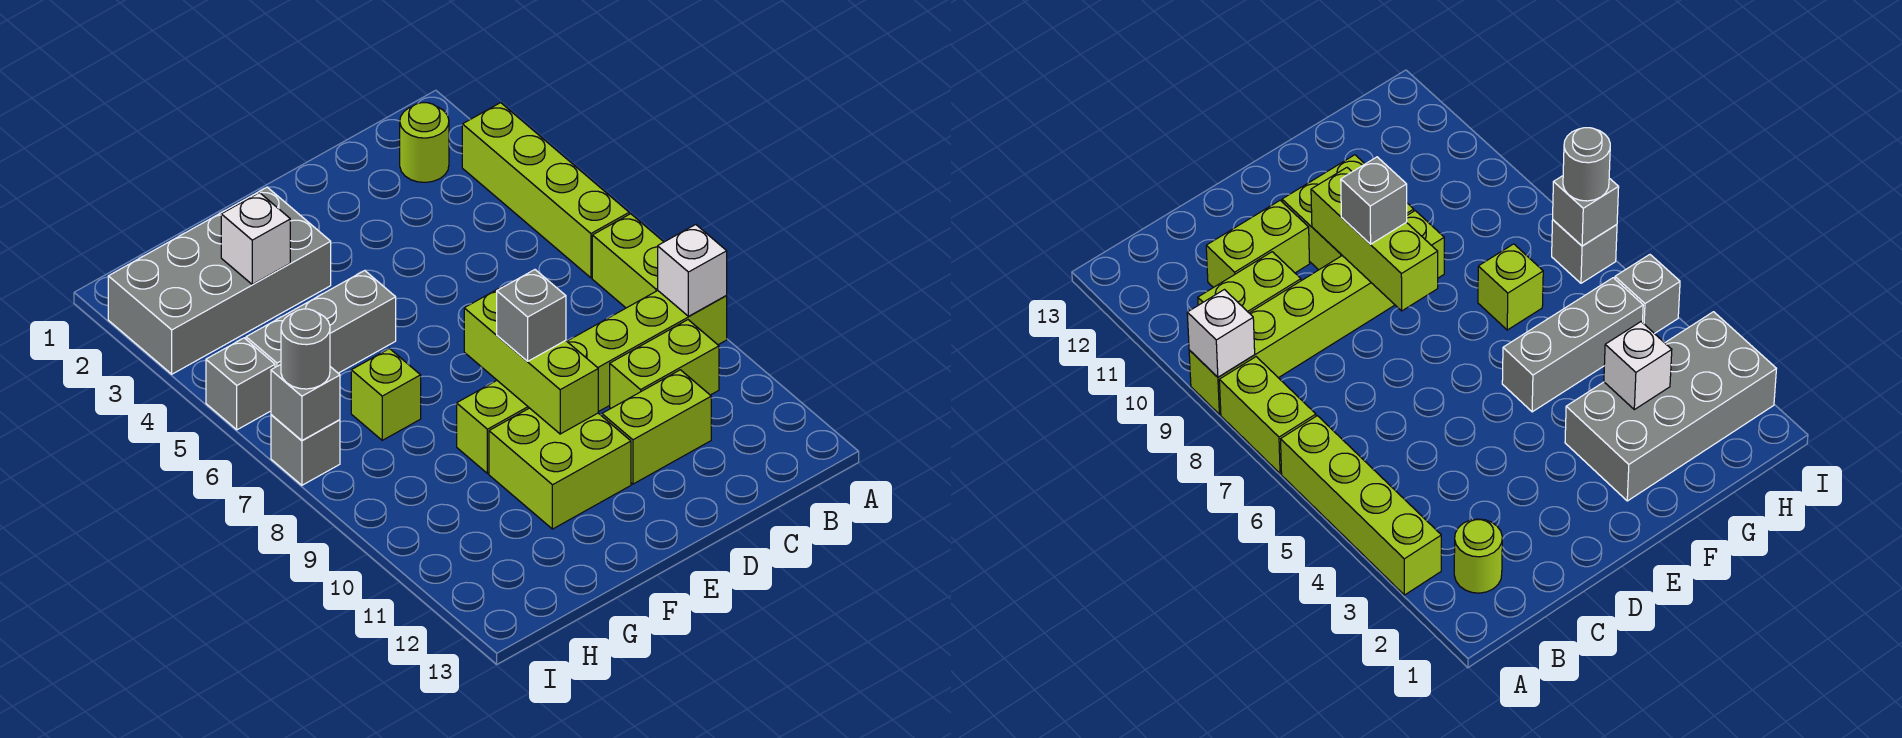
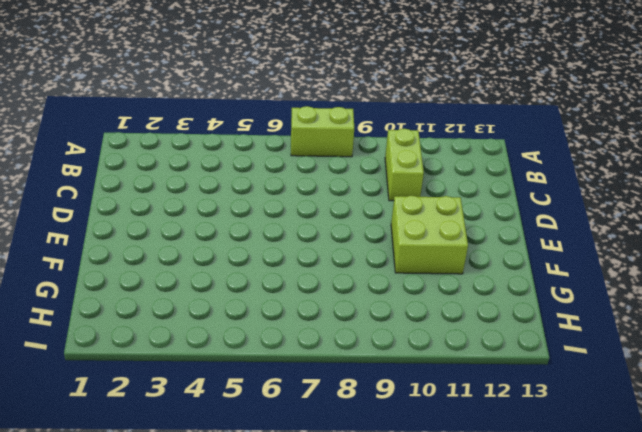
none -> lime 1x4 brick [462,103,629,278]
none -> lime 1x6 brick [457,291,727,474]
none -> lime 1x1 round brick [400,103,449,182]

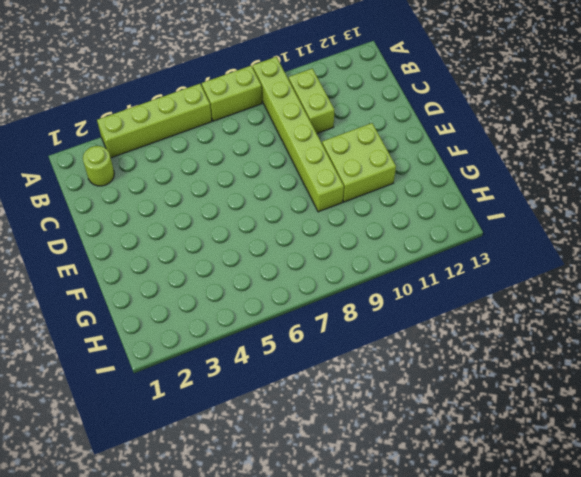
none -> lime 1x2 brick [602,370,711,484]
none -> grey 2x4 brick [108,187,331,374]
none -> grey 1x3 brick [246,271,396,373]

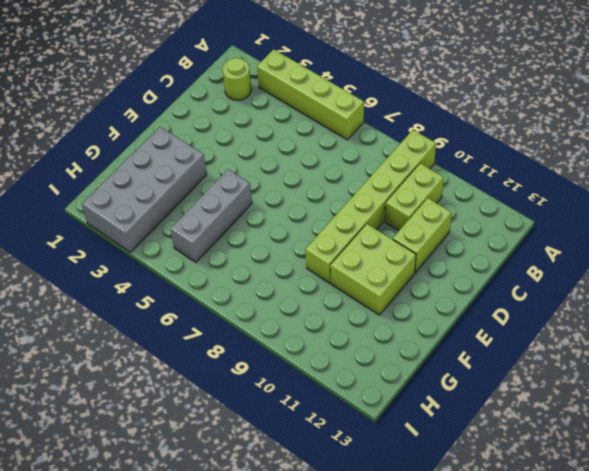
none -> lime 1x2 brick [592,214,663,308]
none -> lime 1x1 brick [351,349,421,440]
none -> grey 1x1 brick [206,338,275,430]

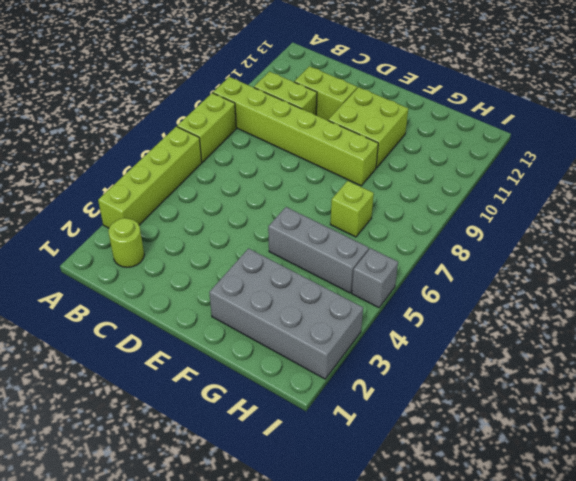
none -> grey 1x1 brick [271,415,340,485]
none -> white 1x1 brick [658,224,727,316]
none -> lime 1x3 brick [464,287,598,434]

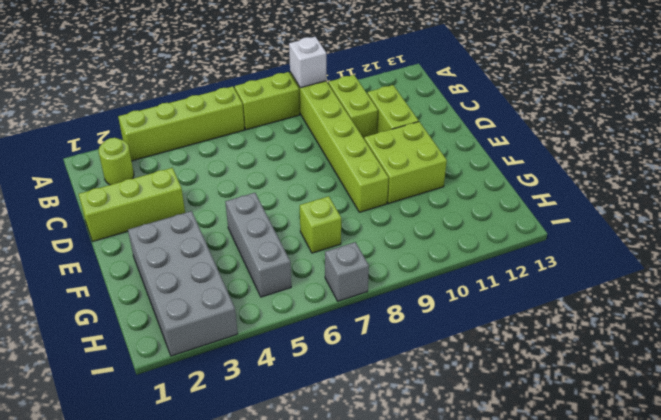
lime 1x3 brick [79,168,185,241] -> lime 1x3 brick moved to [464,287,598,434]
none -> grey 1x1 brick [206,338,275,430]
none -> white 1x1 brick [221,193,290,285]
none -> grey 1x1 brick [271,365,340,441]

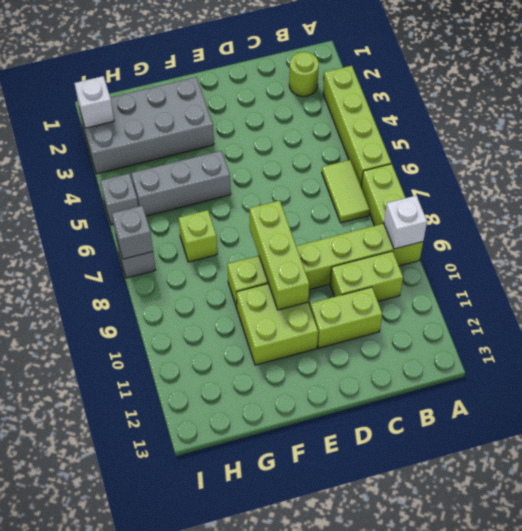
lime 1x2 tile [322,160,370,223] -> none
white 1x1 brick [74,76,114,128] -> white 1x1 brick moved to [221,193,290,285]
none -> grey 1x1 brick [497,270,566,361]
none -> grey 1x1 round brick [281,309,330,389]

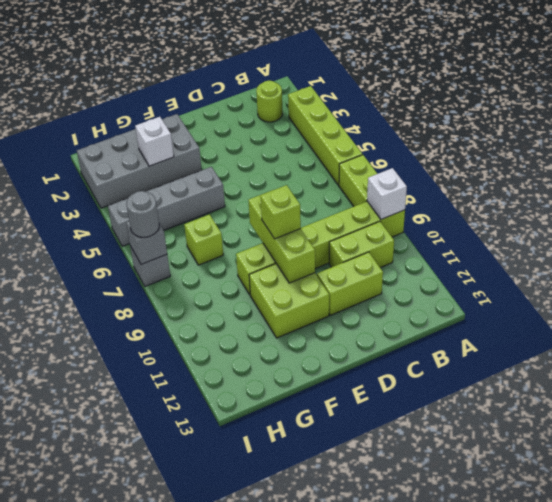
lime 1x1 brick [260,185,301,239] -> grey 1x1 brick [497,270,566,361]

